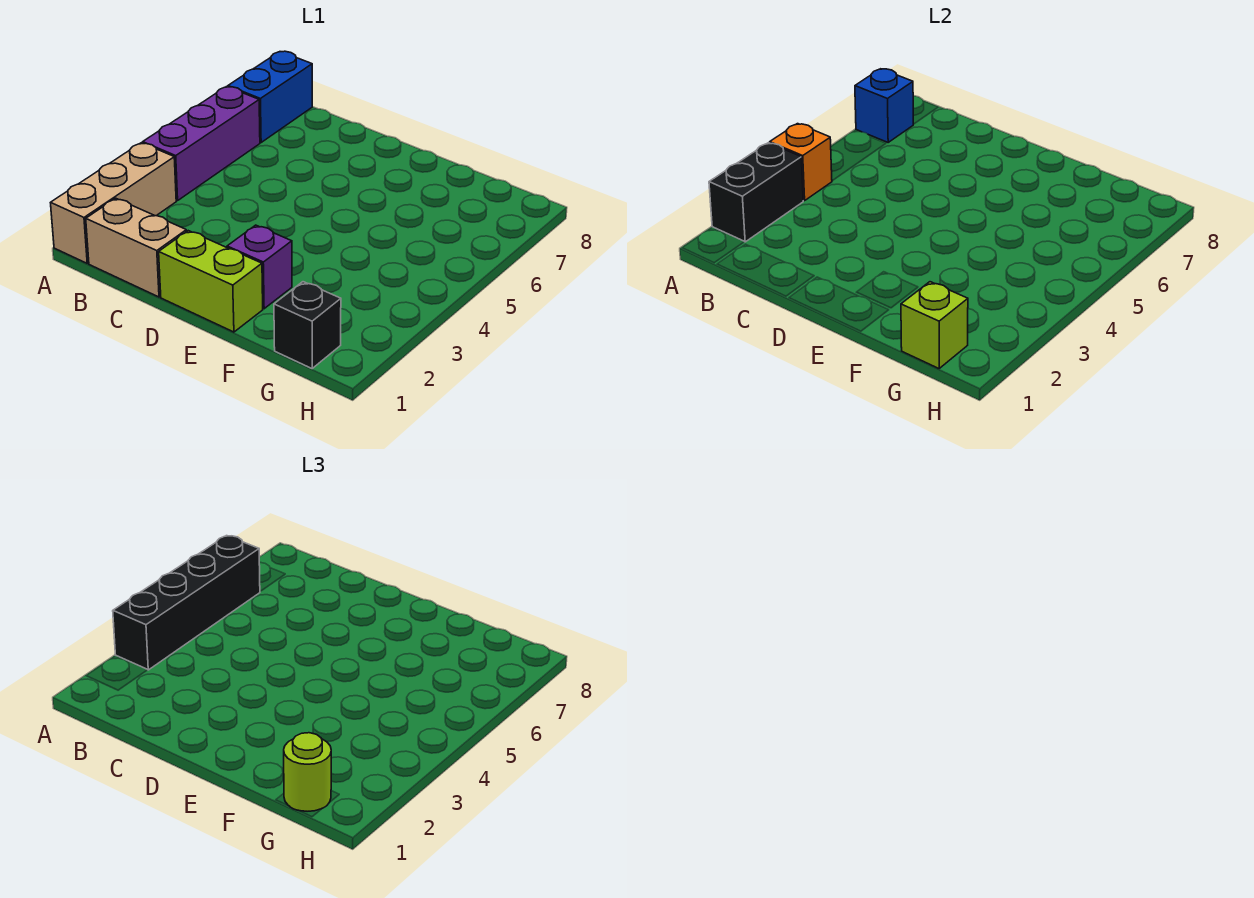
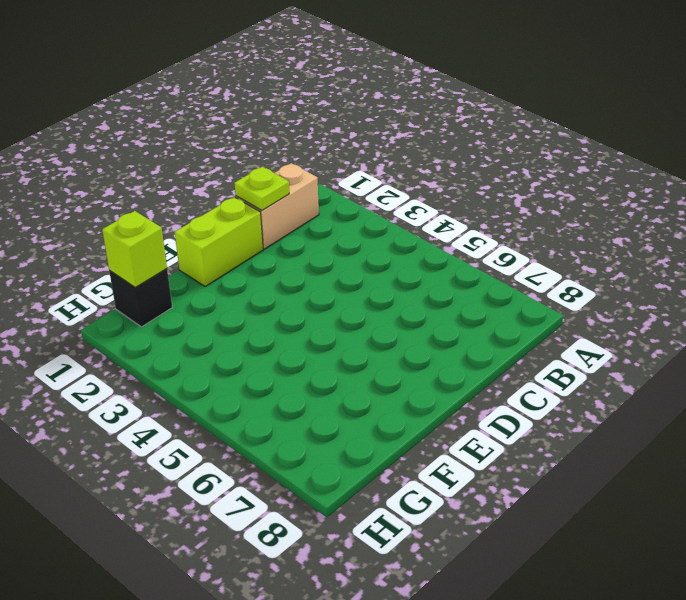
lime 1x1 plate [234,167,289,211] -> none
none -> tan 1x3 brick [51,143,176,263]
none -> purple 1x3 brick [143,87,260,201]
none -> blue 1x2 brick [228,51,312,142]

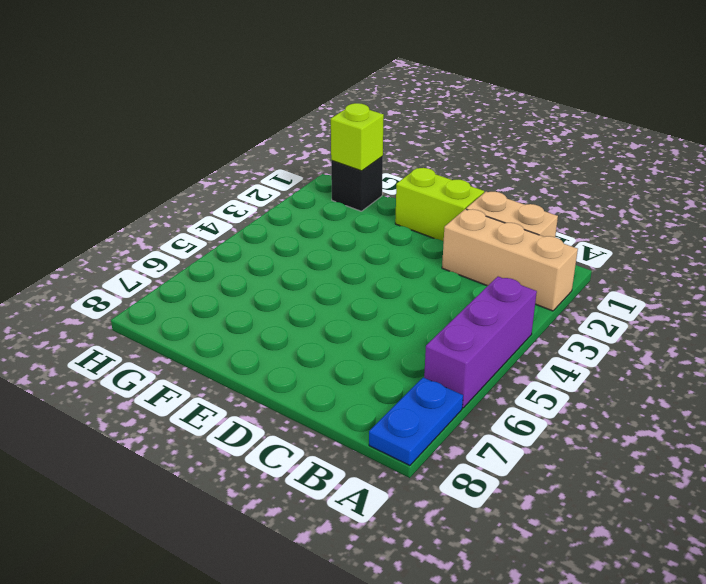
tan 1x3 brick [442,209,578,311] -> tan 1x3 brick turned to [51,143,176,263]
blue 1x2 plate [369,377,463,466] -> blue 1x2 brick [228,51,312,142]
none -> purple 1x1 brick [227,225,292,309]
none -> black 1x2 brick [709,143,803,242]
none -> orange 1x1 brick [770,124,832,201]

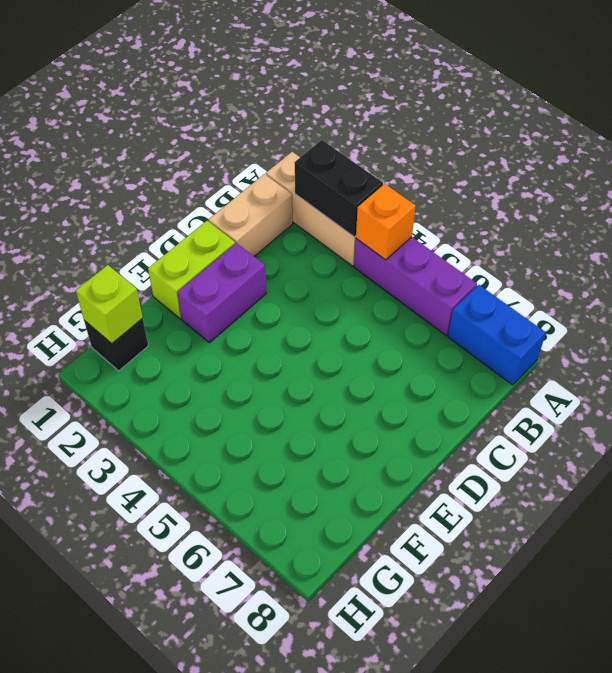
purple 1x2 brick [177,243,266,343] -> purple 1x1 brick [227,225,292,309]
none -> blue 1x1 brick [855,69,913,142]
none -> black 1x4 brick [113,536,260,670]
none -> lime 1x1 round brick [284,733,331,811]

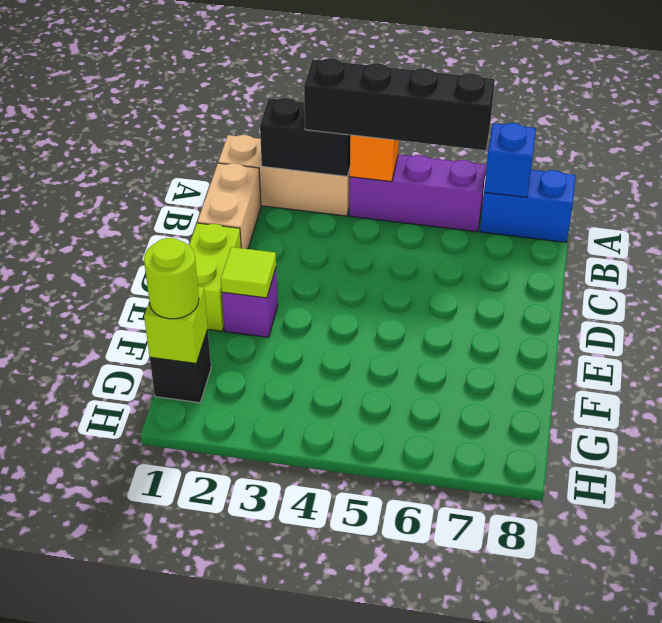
lime 1x1 tile [221,247,276,298] -> none

